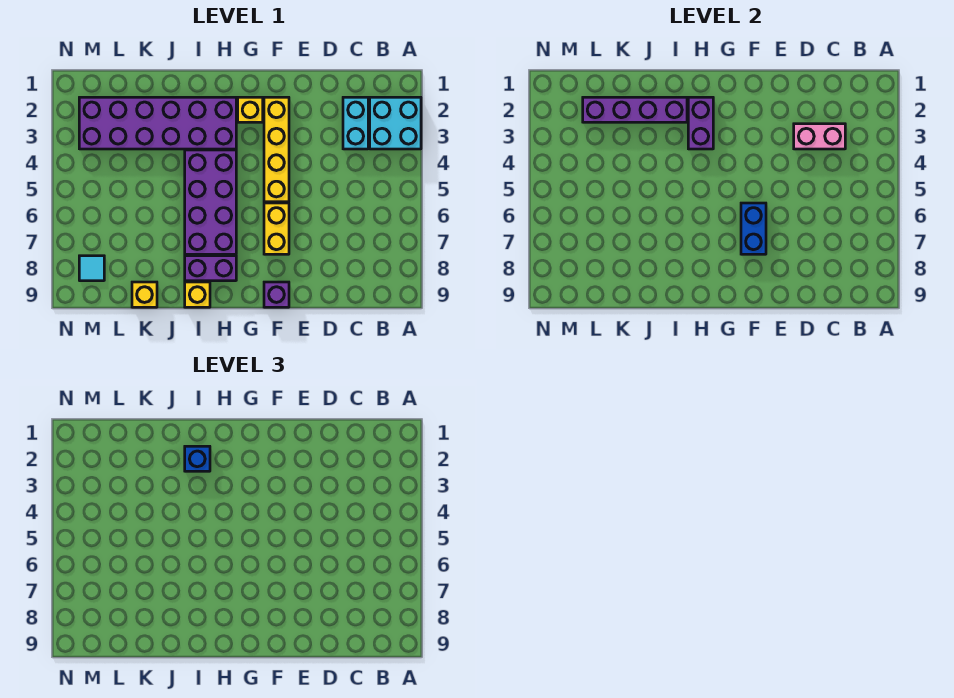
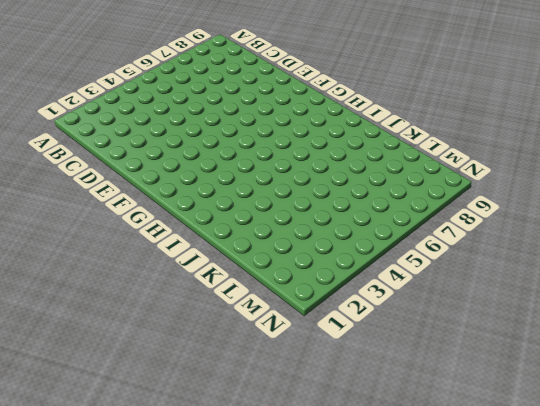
none -> cyan 2x2 brick [370,97,421,149]
none -> cyan 1x2 brick [343,97,368,149]
none -> yellow 1x4 brick [264,97,289,202]

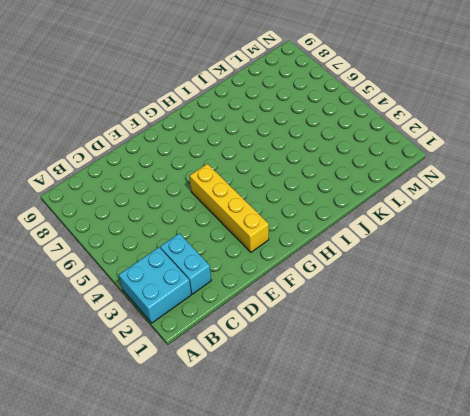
none -> yellow 1x2 brick [264,203,289,254]
none -> purple 1x1 brick [264,282,289,307]
none -> yellow 1x1 brick [238,97,263,122]

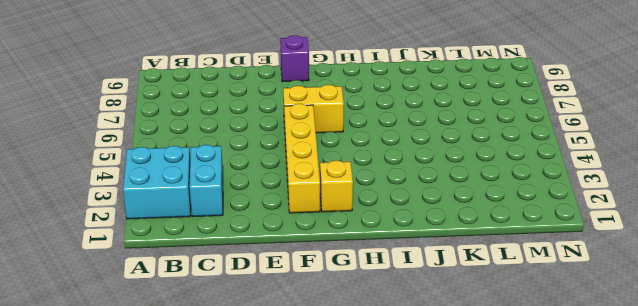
yellow 1x2 brick [283,85,344,133] -> yellow 1x2 brick turned to [264,203,289,254]
none -> purple 2x6 brick [79,97,236,149]
none -> purple 2x4 brick [185,150,236,254]
none -> purple 1x2 brick [185,256,236,281]

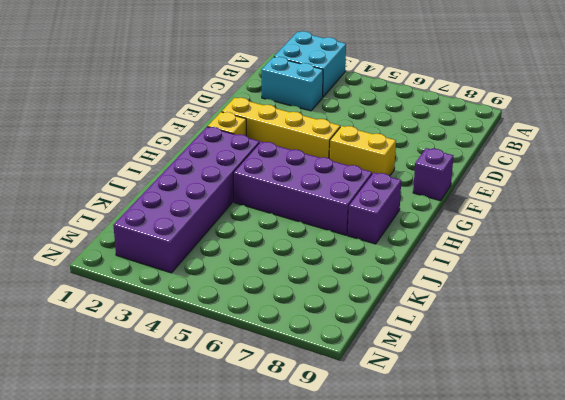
none -> yellow 1x1 brick [185,282,210,307]
none -> yellow 1x1 brick [132,282,157,307]
none -> cyan 1x1 tile [79,256,104,281]

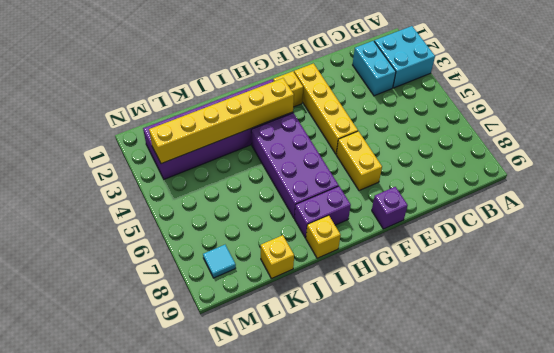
yellow 1x6 brick [149,78,294,164] -> purple 1x2 brick [688,97,713,149]
none -> pink 1x2 brick [794,124,845,149]
none -> blue 1x2 brick [741,203,766,254]
none -> purple 1x4 brick [583,97,687,122]

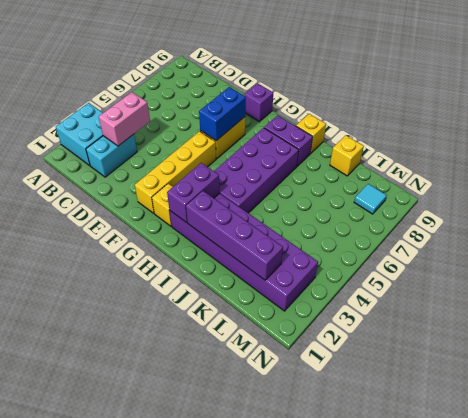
pink 1x2 brick [99,92,150,146] -> pink 1x2 brick turned to [794,124,845,149]
none -> blue 1x1 brick [185,446,210,471]

